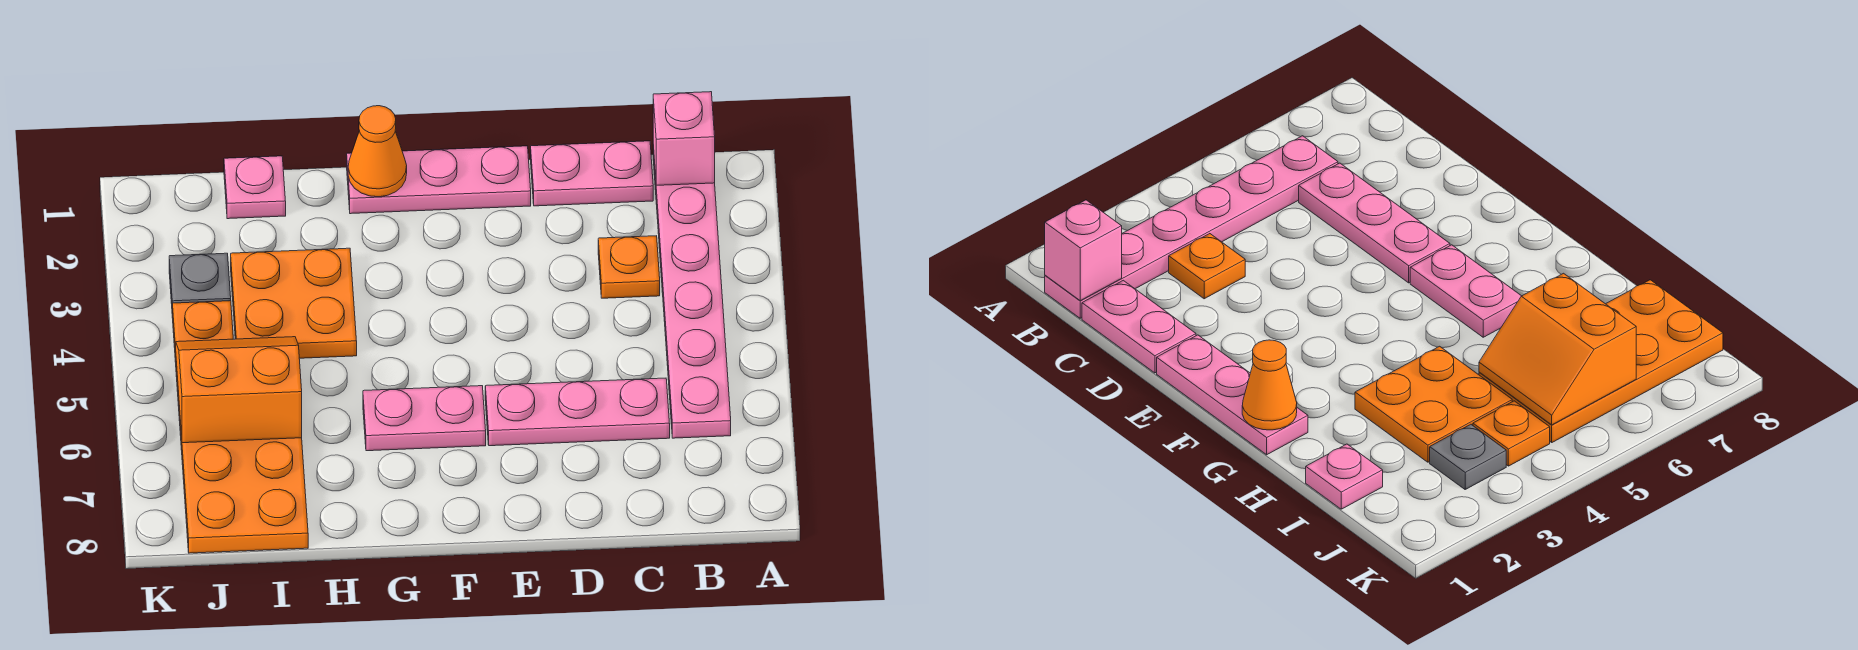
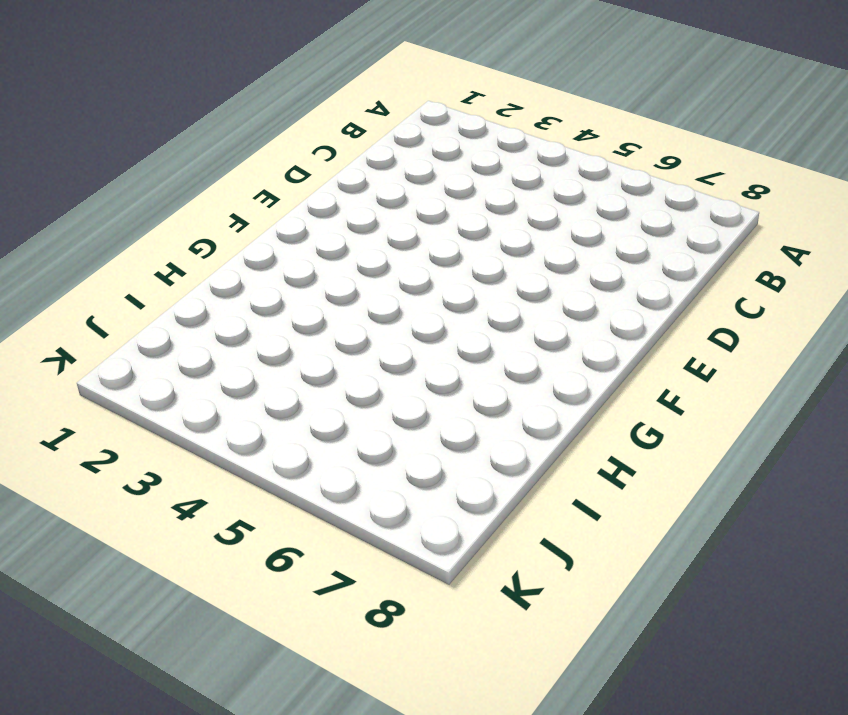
none -> pink 1x6 plate [653,146,731,438]
none -> pink 1x2 plate [531,141,653,206]
none -> orange 1x1 plate [598,236,660,298]

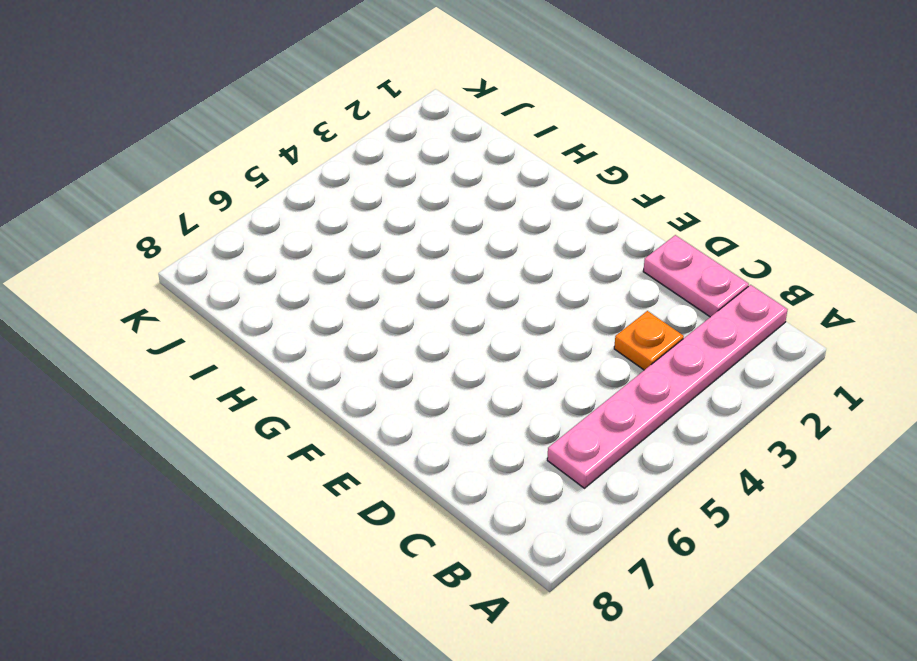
none -> pink 1x3 plate [485,378,670,446]
none -> pink 1x3 plate [347,146,531,214]
none -> pink 1x2 plate [363,386,486,451]

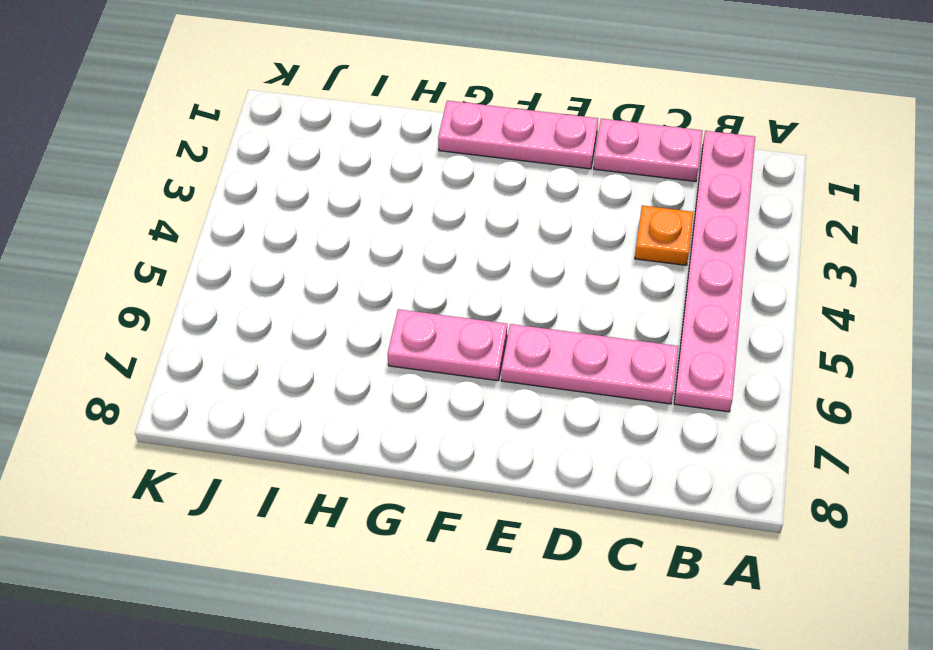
none -> orange 2x2 plate [231,248,357,358]
none -> pink 1x1 plate [224,156,286,219]
none -> orange 2x4 plate [176,362,308,553]

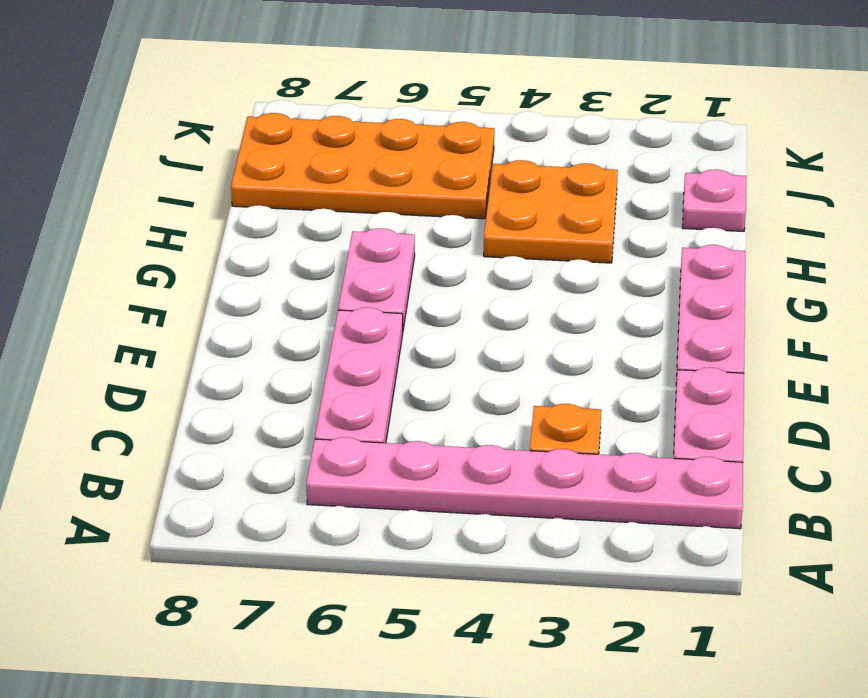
none -> grey 1x1 plate [169,253,231,304]
none -> orange 1x1 plate [172,301,233,362]
none -> pink 1x1 brick [653,92,715,185]

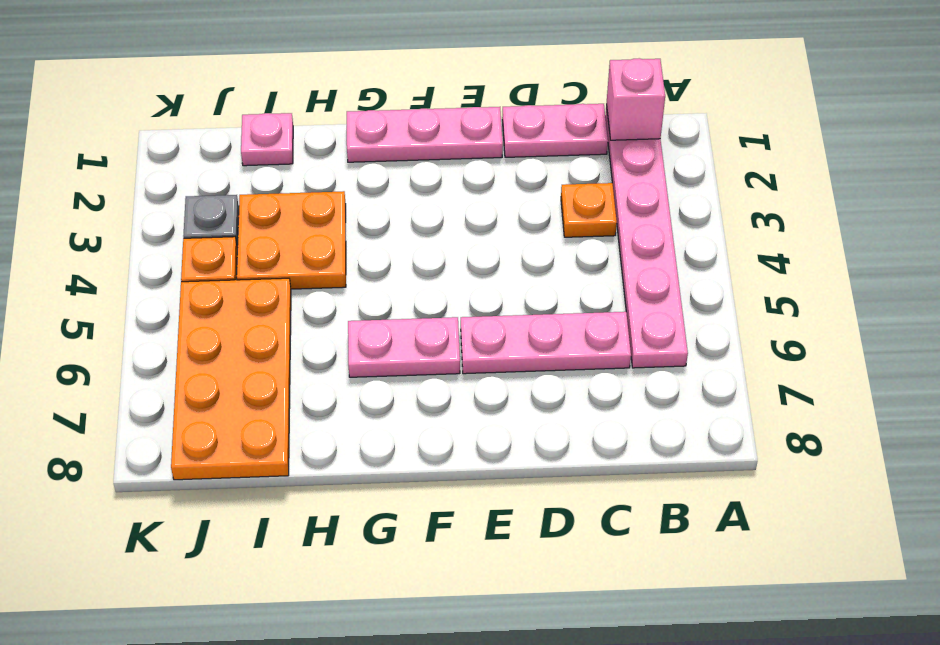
none -> orange 1x1 cone [348,106,407,197]
none -> orange 2x2 slope [176,337,302,443]

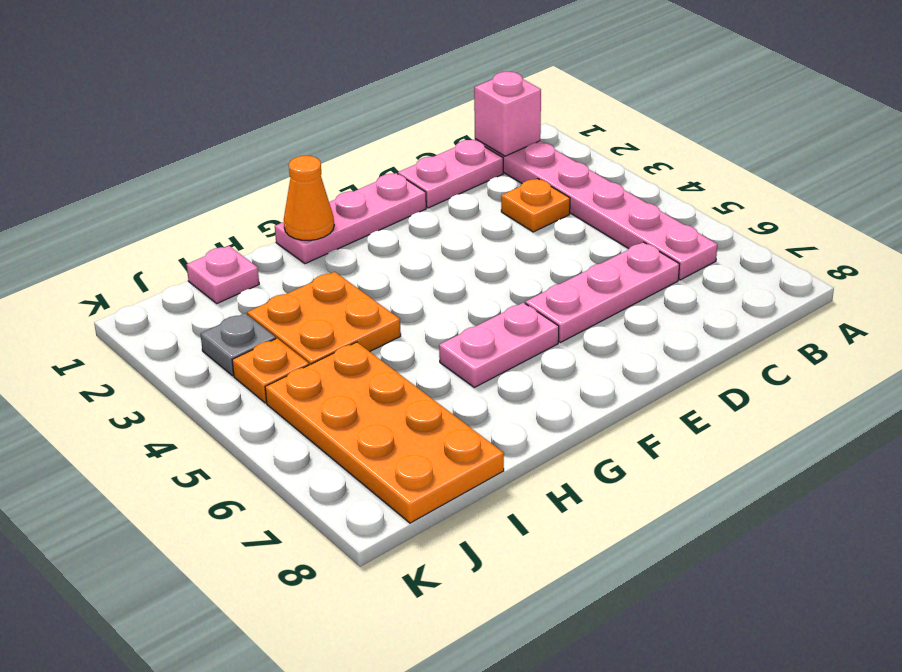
none -> orange 2x2 slope [176,337,302,443]

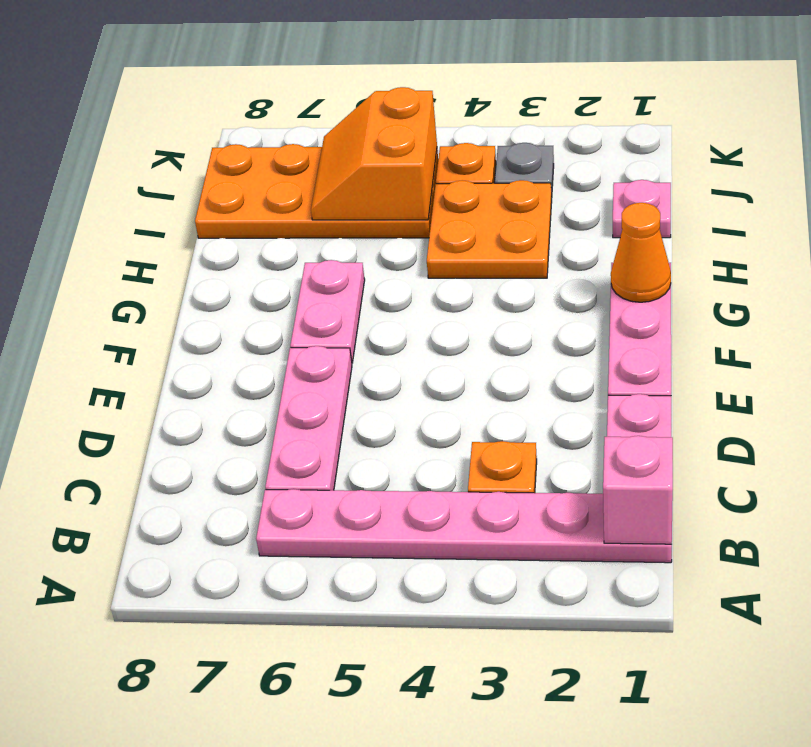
orange 2x2 slope [311,87,437,220] -> orange 2x2 slope turned to [176,337,302,443]

